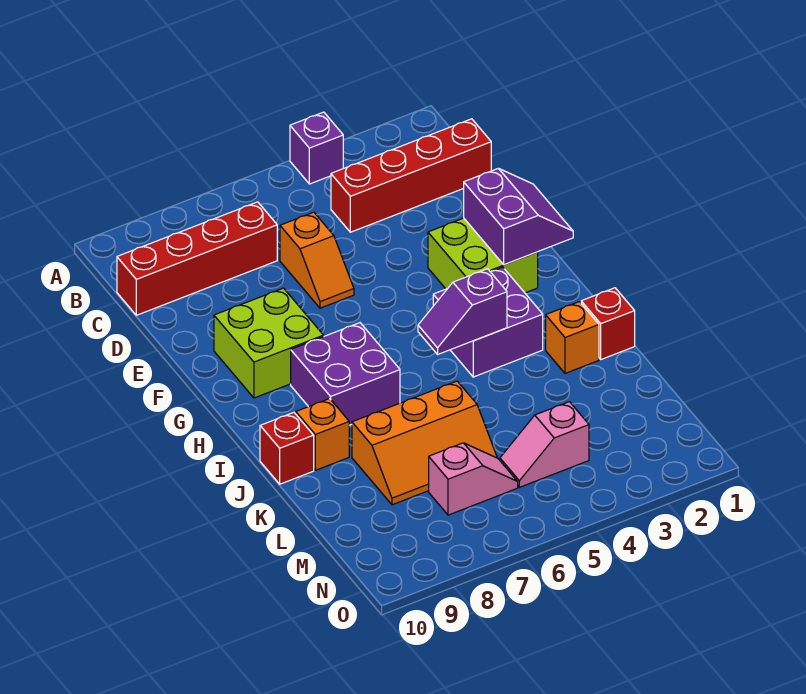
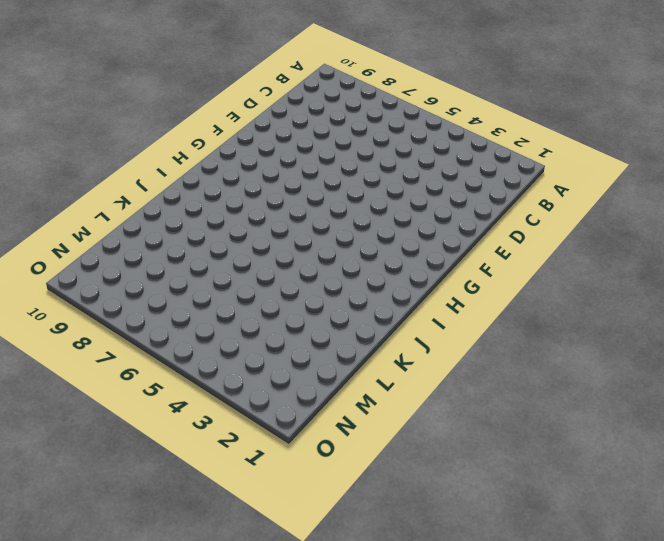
none -> purple 1x1 brick [290,112,343,184]
none -> red 1x4 brick [331,119,491,232]
none -> red 1x4 brick [117,202,277,315]

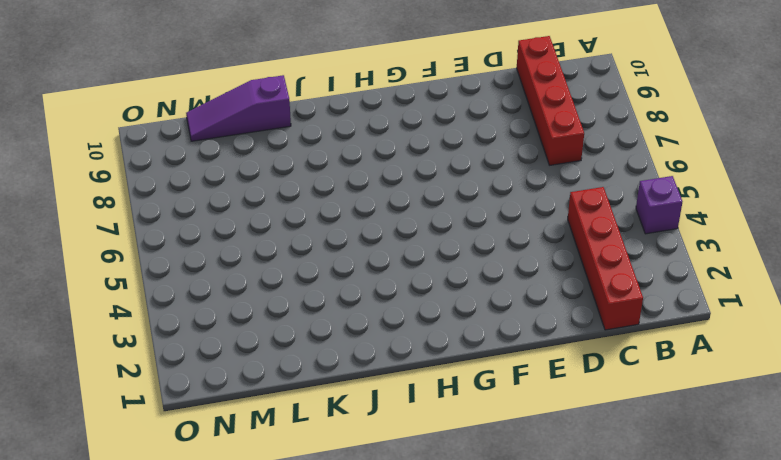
purple 1x3 slope [186,75,291,141] -> none
none -> orange 1x2 slope [280,212,354,308]
none -> lime 2x2 brick [428,218,538,293]
none -> lime 2x2 brick [214,288,324,398]

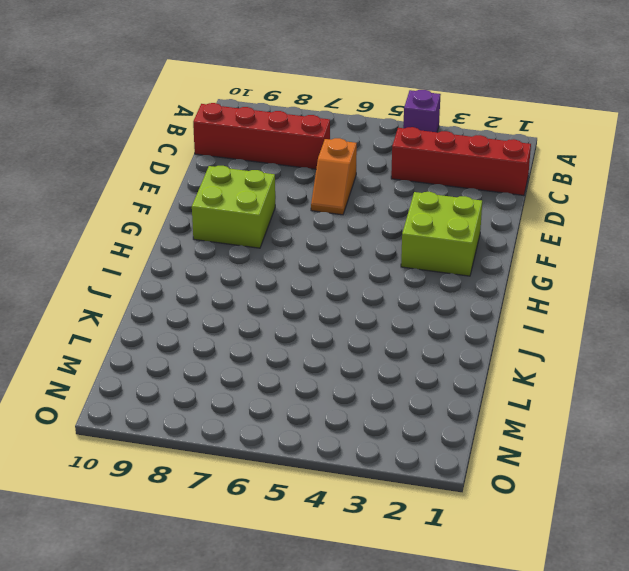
none -> purple 2x2 brick [433,267,543,377]
none -> purple 2x2 brick [291,323,400,425]
none -> red 1x1 brick [581,288,635,359]

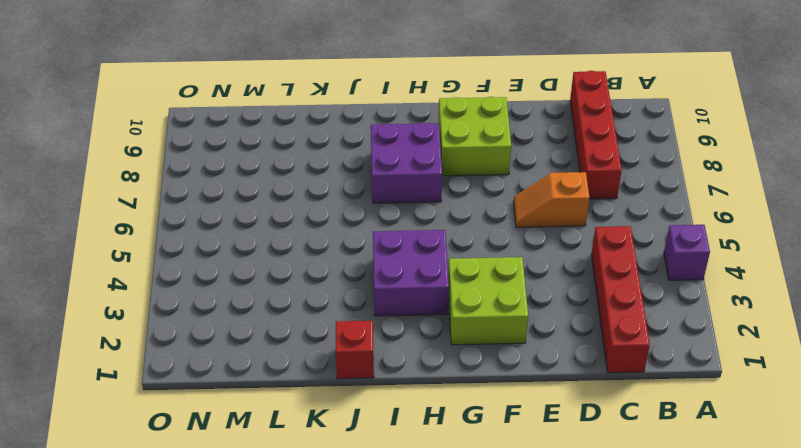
none -> orange 1x1 brick [546,302,599,373]
none -> orange 1x1 brick [296,399,349,470]
none -> red 1x1 brick [260,413,314,484]

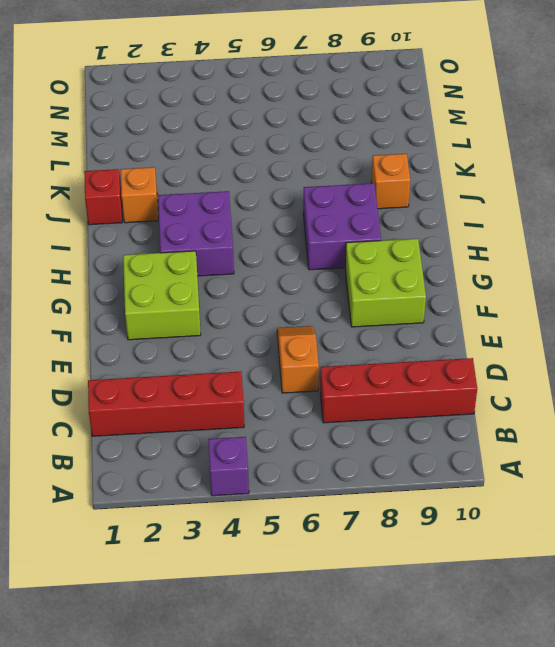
none -> red 1x1 brick [260,413,314,484]
none -> orange 2x3 slope [352,381,497,505]
none -> pink 1x2 slope [500,402,589,487]

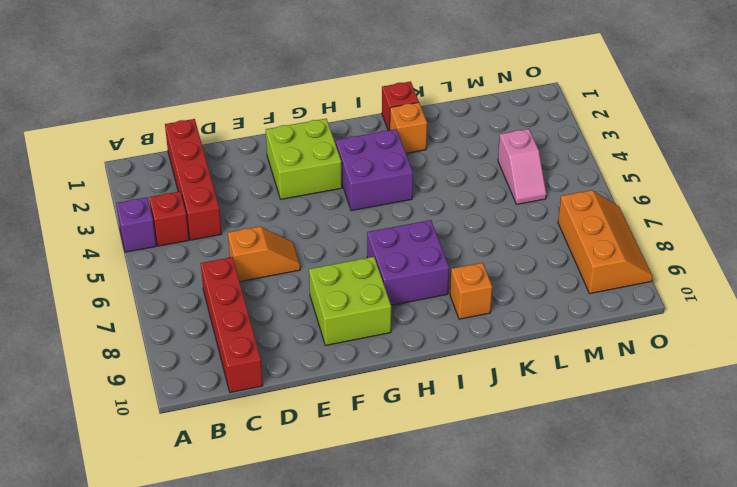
red 1x1 brick [149,191,189,246] -> red 1x1 brick moved to [260,413,314,484]
orange 2x3 slope [558,190,653,294] -> orange 2x3 slope moved to [352,381,497,505]
none -> pink 1x2 slope [429,443,518,515]
none -> purple 2x2 slope [464,168,573,265]
none -> purple 1x2 slope [418,269,507,354]

